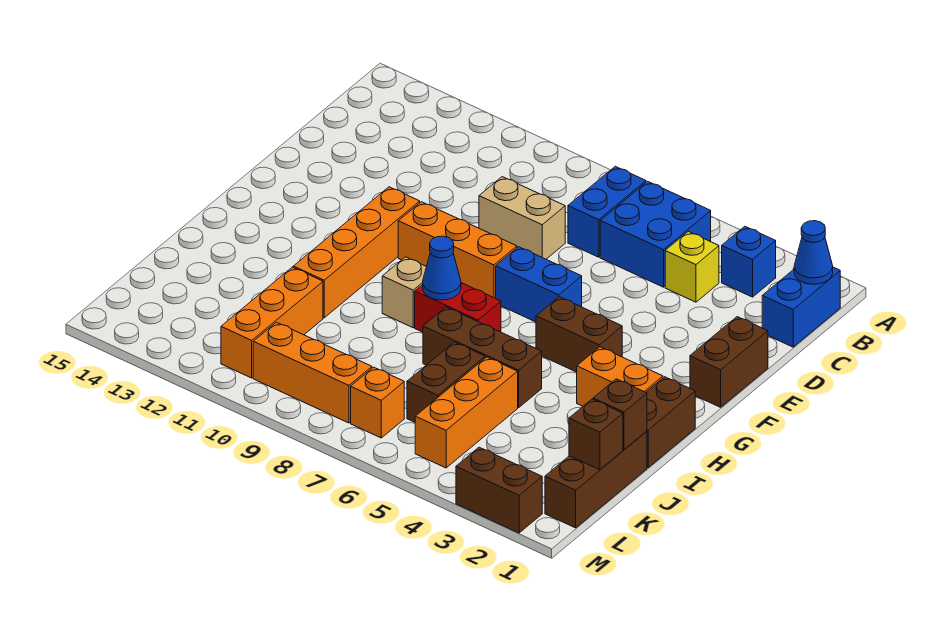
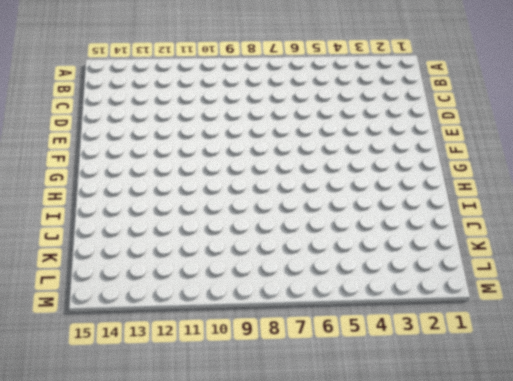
none -> blue 1x2 brick [762,267,840,347]
none -> blue 1x1 brick [722,226,776,297]
none -> blue 2x2 brick [600,181,711,287]

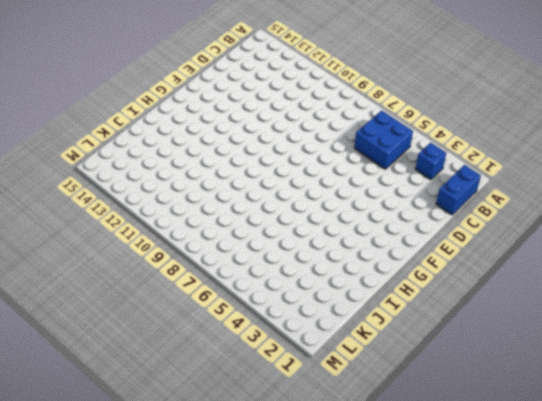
none -> blue 1x2 brick [568,166,646,257]
none -> yellow 1x1 brick [665,231,719,302]
none -> tan 1x2 brick [479,177,565,259]

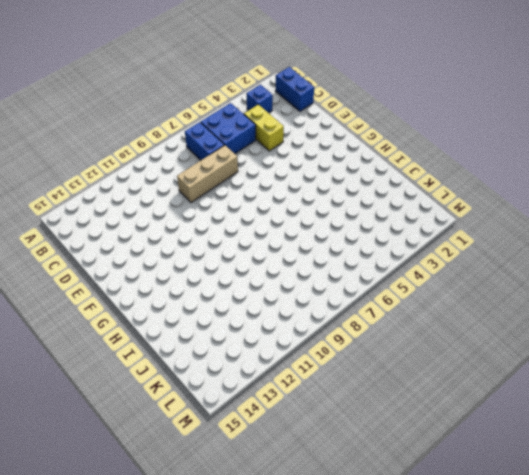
yellow 1x2 brick [244,105,284,151] -> yellow 1x1 brick [665,231,719,302]
tan 1x3 brick [177,145,238,203] -> tan 1x2 brick [479,177,565,259]
none -> brown 1x2 brick [690,317,768,407]
none -> blue 1x2 brick [496,247,582,322]
none -> orange 1x3 brick [398,202,517,298]

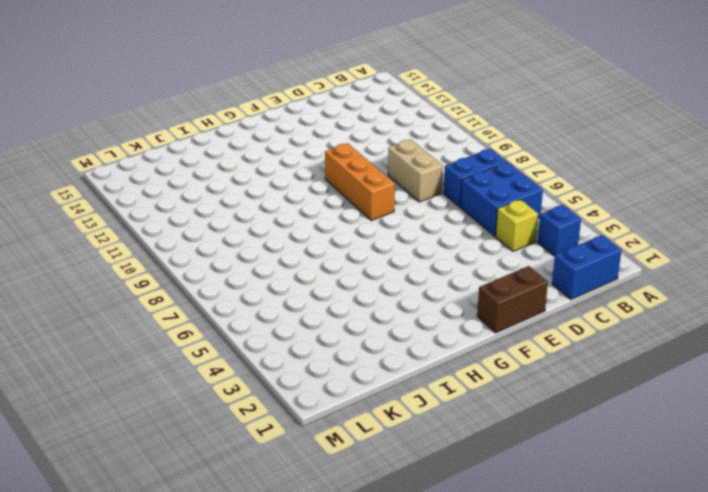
none -> blue 1x2 brick [496,247,582,322]
none -> orange 1x4 brick [293,187,420,318]
none -> brown 1x2 brick [536,297,622,372]

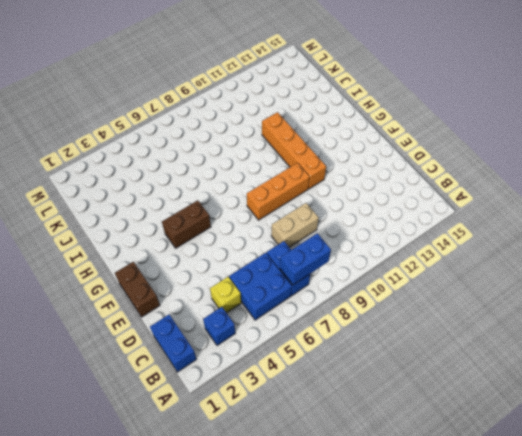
blue 1x2 brick [280,233,331,285] -> blue 1x2 brick moved to [496,247,582,322]
none -> brown 1x2 brick [646,377,695,467]
none -> orange 1x2 brick [577,347,663,406]
none -> red 1x2 brick [415,283,501,332]

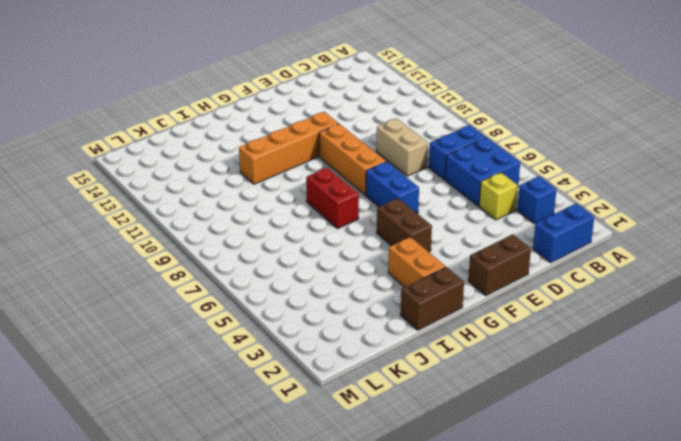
none -> tan 1x1 brick [382,257,426,328]
none -> brown 1x3 brick [423,307,542,408]
none -> brown 1x3 brick [545,431,647,528]

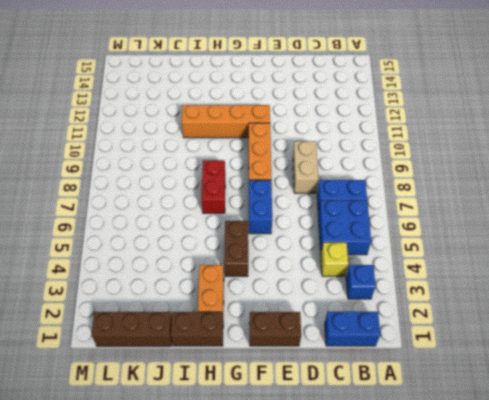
none -> tan 1x1 brick [382,257,426,328]
none -> brown 1x3 brick [423,307,542,408]
none -> orange 1x3 brick [415,357,518,468]

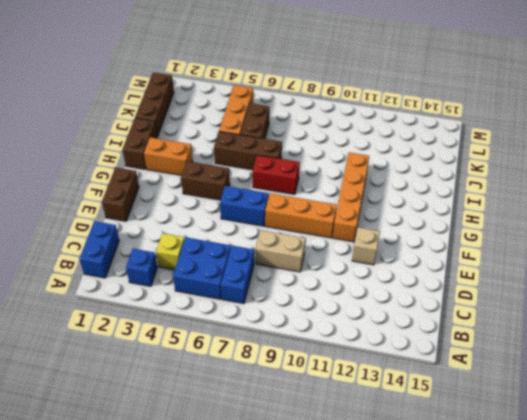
tan 1x1 brick [352,227,380,265] -> tan 1x1 brick moved to [382,257,426,328]
none -> orange 1x3 brick [221,267,323,378]
none -> orange 1x1 brick [351,367,404,438]
none -> orange 1x3 brick [253,322,372,423]

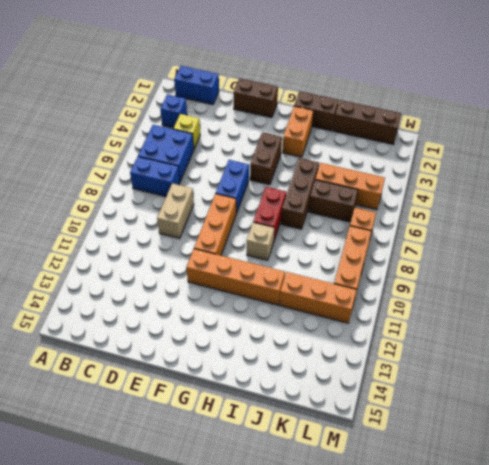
none -> brown 1x2 brick [456,447,542,533]
none -> blue 1x1 cone [794,221,833,284]
none -> blue 1x1 cone [423,236,461,300]

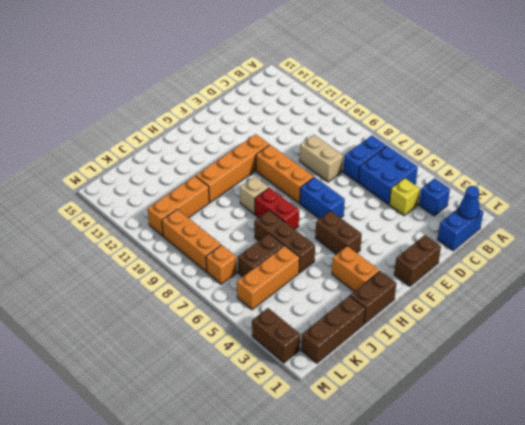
none -> blue 1x1 cone [423,236,461,300]
none -> brown 1x1 brick [593,379,647,450]
none -> brown 1x1 brick [569,399,623,470]

